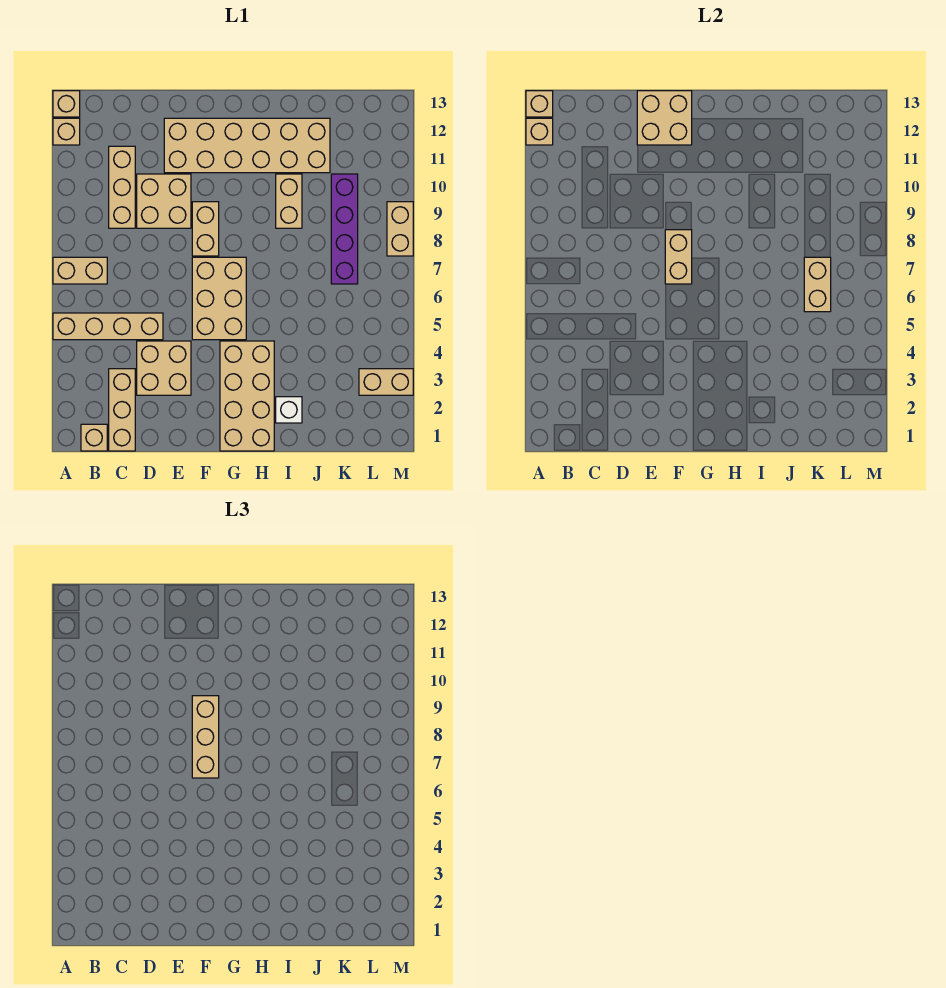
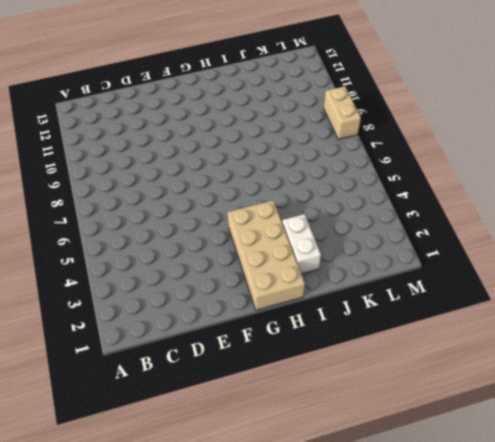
white 1x2 brick [282,214,321,274] -> white 1x1 brick [276,397,302,423]
none -> tan 1x4 brick [53,313,163,340]
none -> tan 1x2 brick [53,257,107,284]
none -> tan 1x1 brick [53,118,80,145]

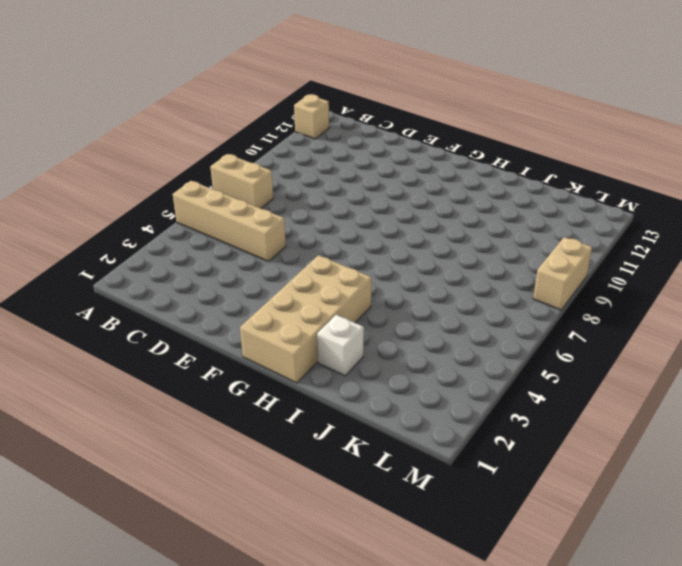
none -> tan 1x1 brick [53,91,80,117]
none -> tan 1x1 brick [81,424,107,451]
none -> tan 1x3 brick [109,369,135,451]

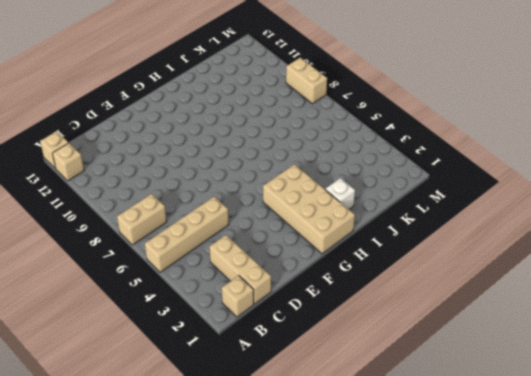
none -> tan 1x3 brick [109,146,135,228]
none -> tan 2x2 brick [137,341,191,395]
none -> tan 2x2 brick [137,174,191,228]

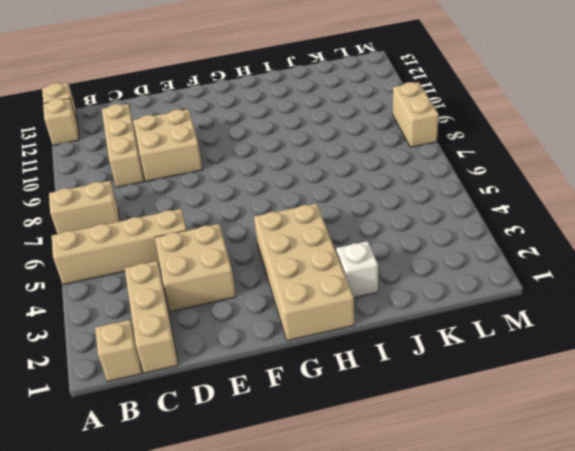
none -> tan 2x6 brick [164,118,330,173]
none -> tan 2x3 brick [192,257,246,340]
none -> tan 1x2 brick [192,202,219,256]

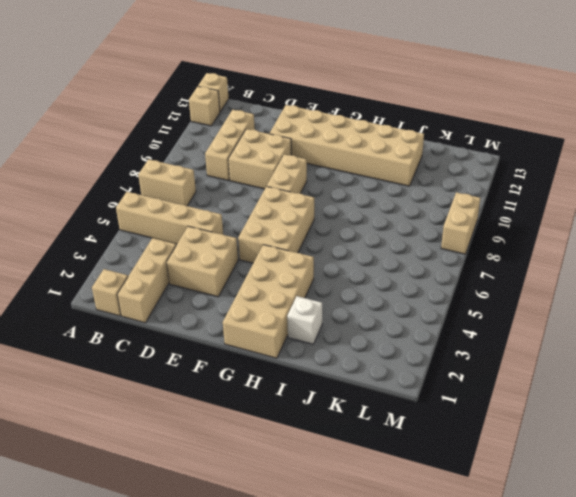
none -> tan 1x2 brick [276,174,302,228]
none -> purple 1x4 brick [331,174,358,284]
none -> tan 1x2 brick [359,369,413,395]

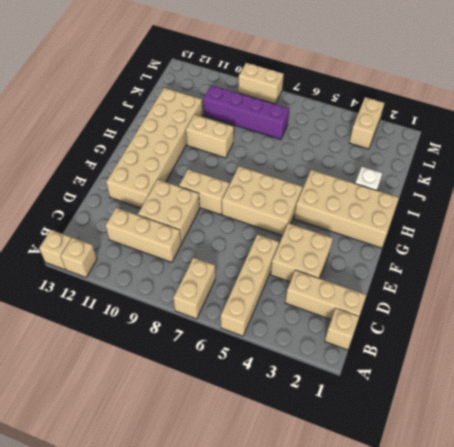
none -> tan 1x1 brick [526,118,553,145]
none -> tan 1x1 brick [526,91,553,117]
none -> tan 2x2 brick [637,91,692,145]

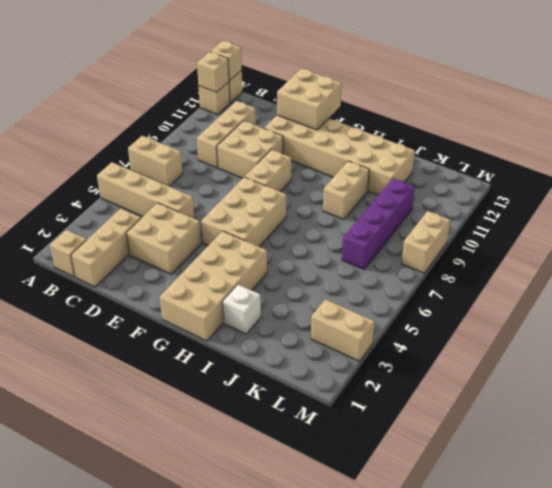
none -> tan 1x2 brick [665,230,692,284]
none -> tan 1x2 brick [804,257,831,312]
none -> tan 1x3 brick [192,696,219,778]

